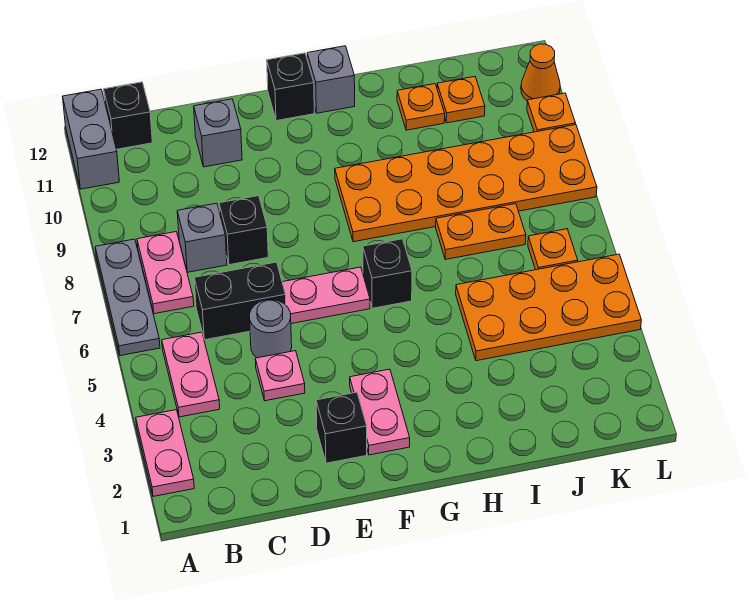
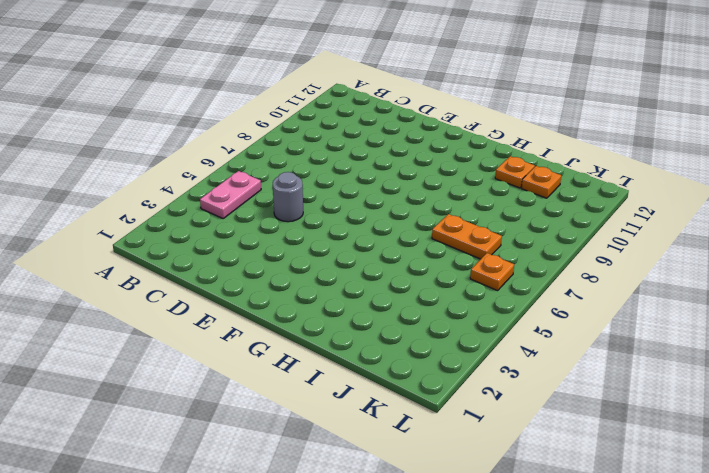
none -> pink 1x2 plate [136,410,194,496]
none -> grey 1x3 plate [95,239,160,356]
none -> grey 1x2 brick [62,89,119,189]

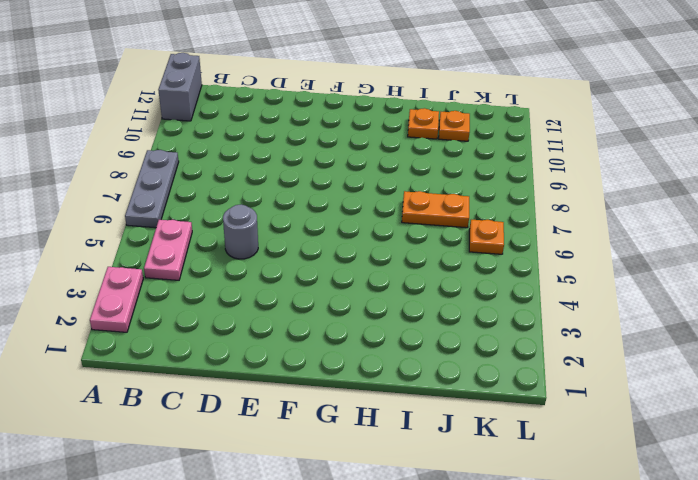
none -> pink 1x2 plate [137,232,194,314]
none -> black 1x1 brick [104,82,152,149]
none -> black 1x2 brick [194,262,286,340]

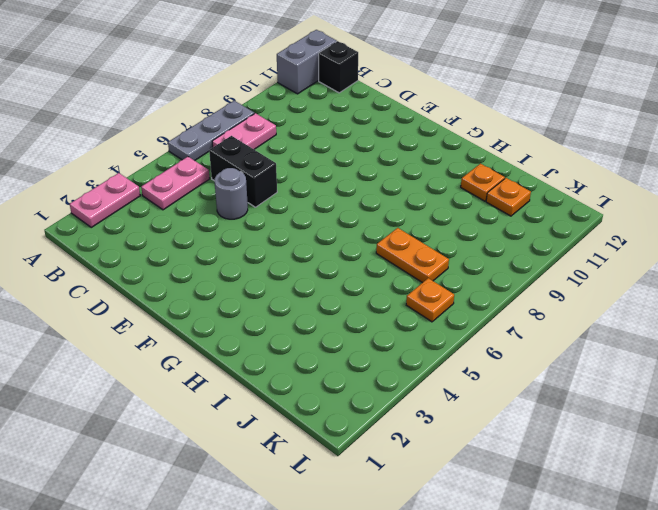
none -> grey 1x1 brick [177,203,227,272]
none -> pink 1x1 plate [255,351,305,401]
none -> black 1x1 brick [219,196,268,265]

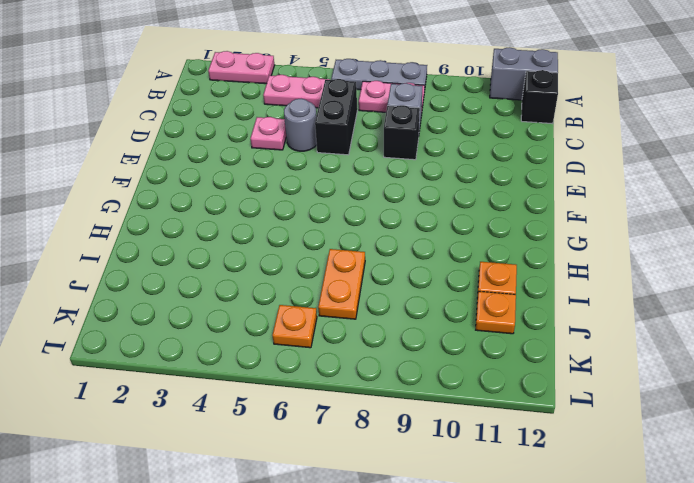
none -> grey 1x1 brick [194,99,242,167]
none -> black 1x1 brick [316,392,367,463]
none -> pink 1x2 plate [282,267,370,324]

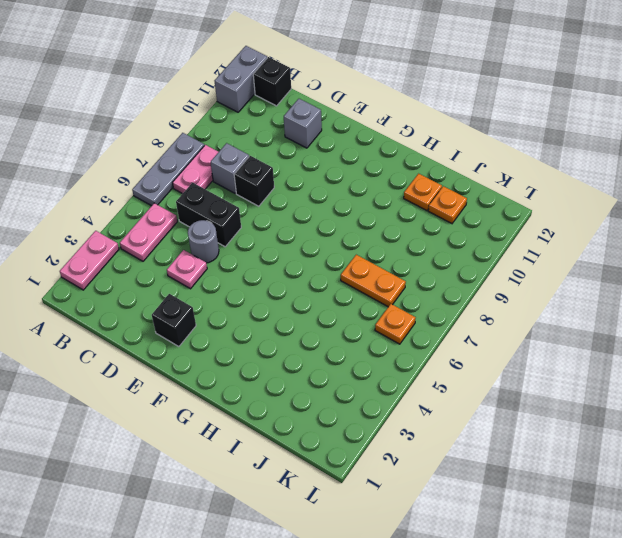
none -> pink 1x2 plate [282,267,370,324]
none -> pink 1x2 plate [350,369,410,455]
none -> black 1x1 brick [267,53,314,121]

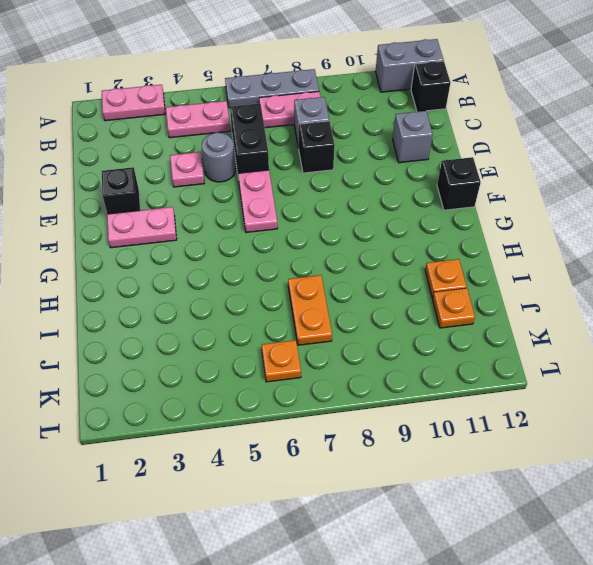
none -> black 1x1 brick [363,239,412,308]
none -> orange 2x6 plate [335,125,597,242]
none -> grey 1x1 brick [307,46,355,113]

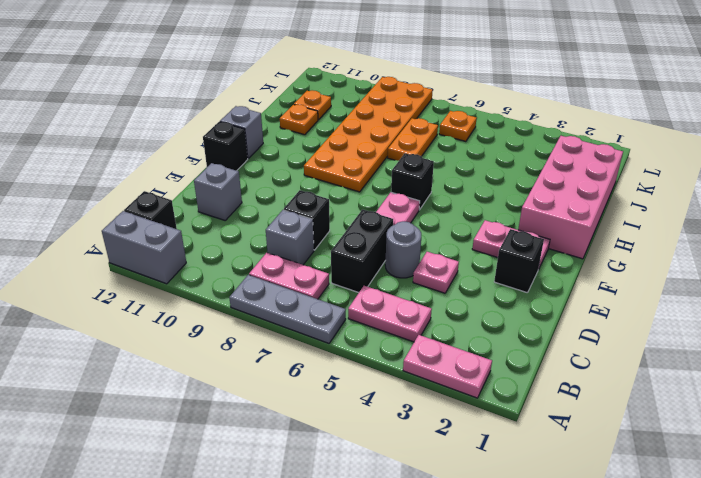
pink 2x4 brick [518,136,623,259] -> none
none -> orange 2x4 plate [456,254,641,361]
none -> orange 1x1 plate [527,93,576,132]
none -> orange 1x1 cone [521,44,560,100]

